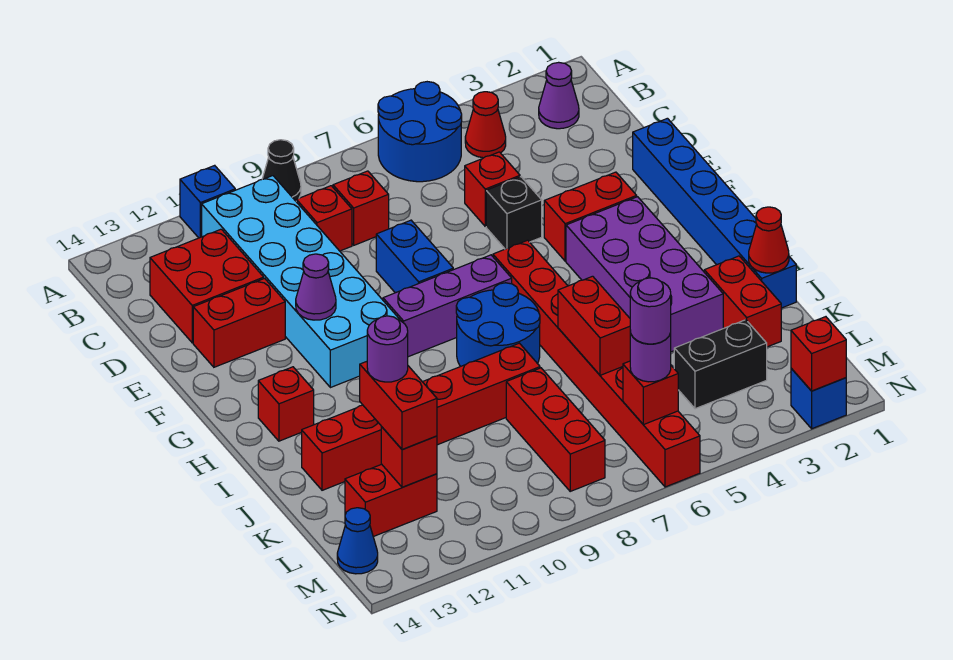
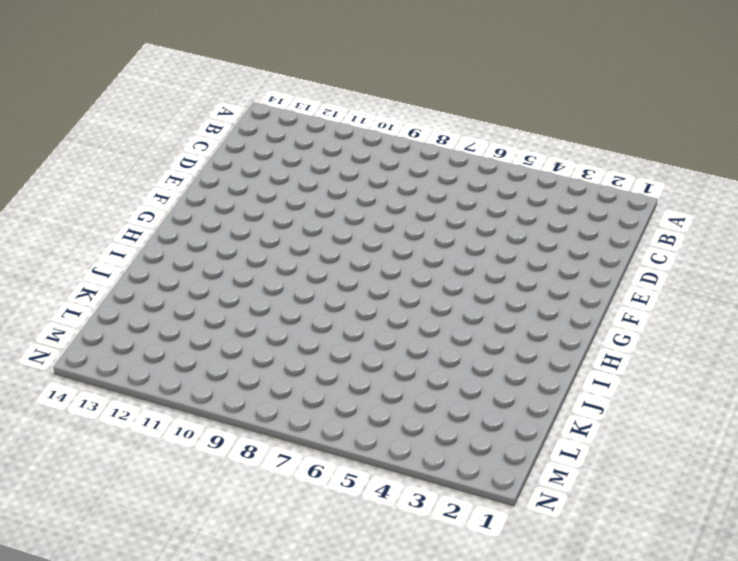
none -> blue 2x2 round brick [378,82,462,182]
none -> black 1x1 cone [262,140,301,201]
none -> blue 1x1 brick [180,165,235,238]
none -> purple 1x1 cone [539,62,579,129]

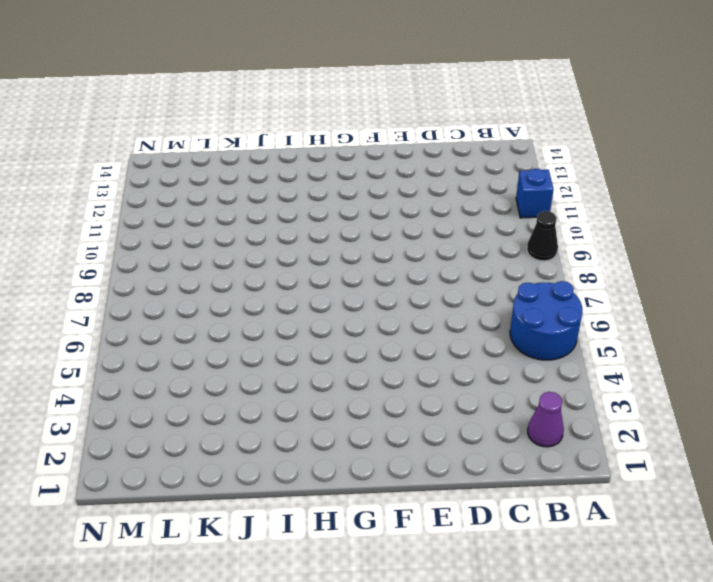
none -> red 1x1 cone [465,92,506,158]
none -> cyan 2x6 brick [202,176,401,388]
none -> red 1x1 brick [333,171,389,245]
none -> red 1x1 brick [296,186,352,251]

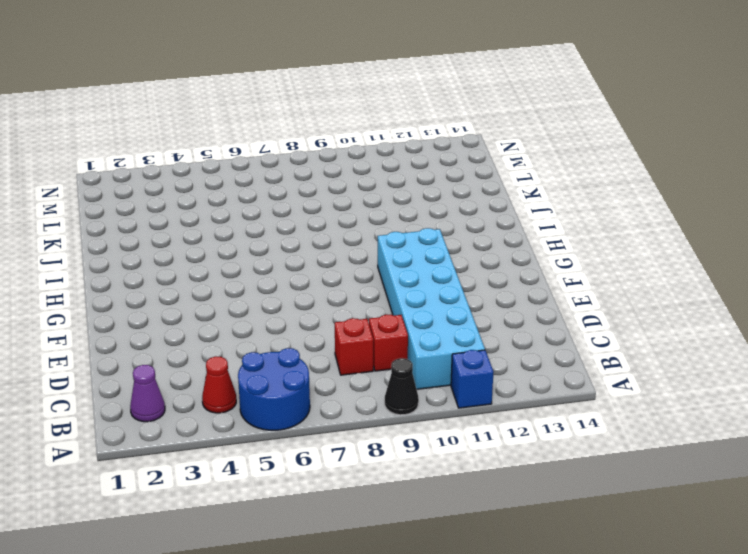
none -> red 2x2 brick [150,229,264,343]
none -> red 1x1 brick [465,152,520,226]
none -> blue 1x6 brick [633,118,796,308]
none -> black 1x1 brick [486,177,542,249]

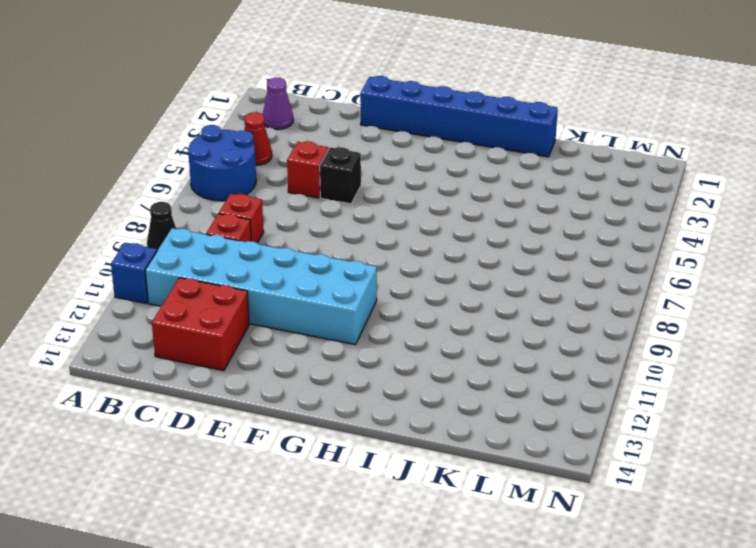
none -> blue 1x2 brick [376,220,453,293]
none -> red 1x2 brick [193,278,285,367]
none -> red 1x2 brick [544,172,637,261]
none -> purple 2x4 brick [566,197,723,352]

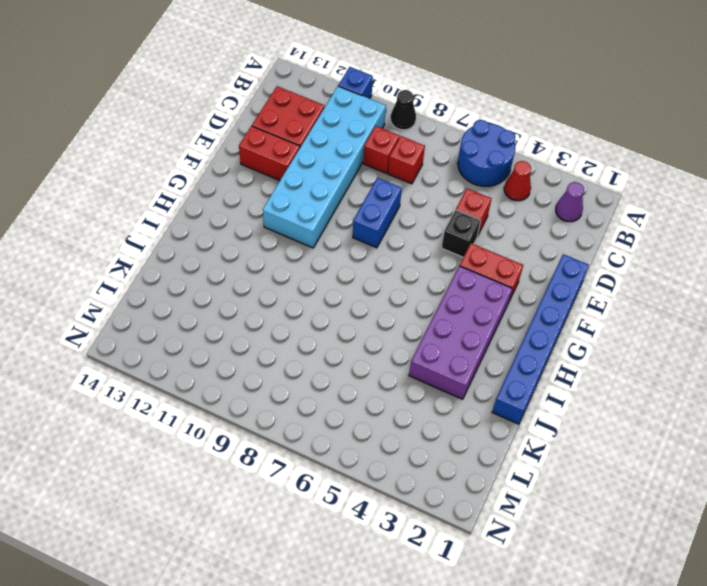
none -> red 1x8 brick [493,240,700,487]
none -> purple 1x3 brick [383,255,512,357]
none -> blue 2x2 round brick [456,283,540,366]
none -> red 1x1 brick [258,367,314,441]

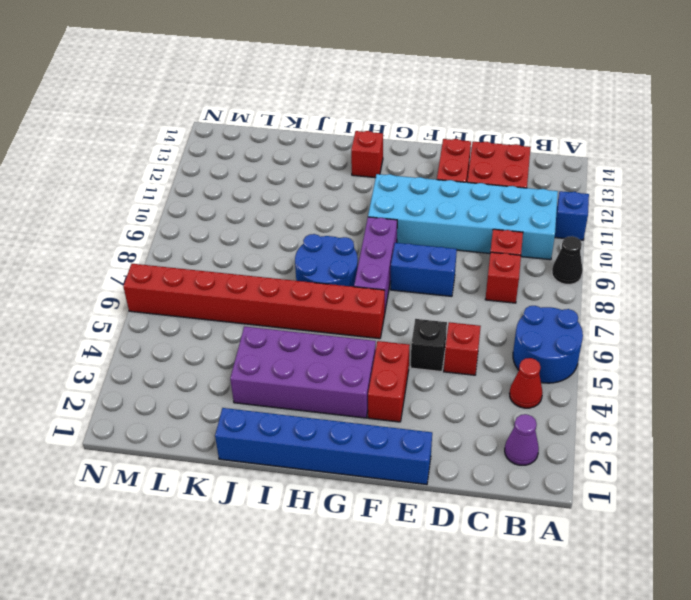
none -> red 1x2 brick [704,256,781,347]
none -> red 1x6 brick [302,343,540,490]
none -> red 1x3 brick [506,368,605,491]
none -> black 1x2 brick [674,320,767,409]

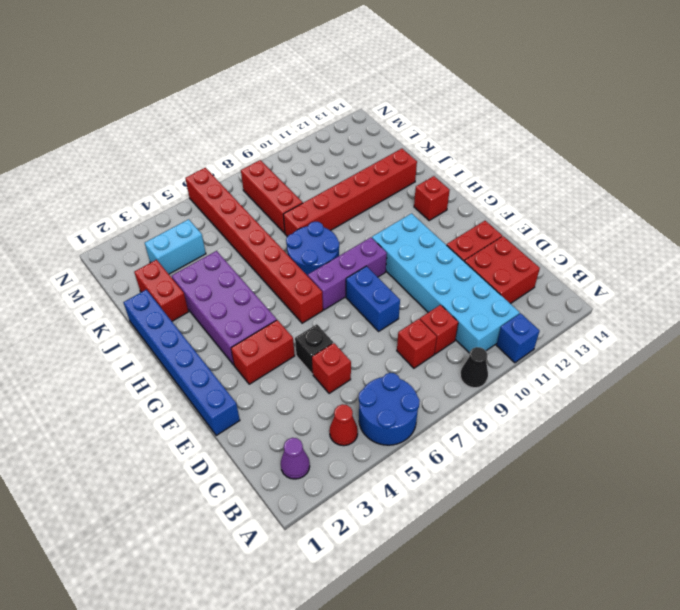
cyan 1x2 brick [145,219,206,274] -> black 1x2 brick [674,320,767,409]
none -> red 1x2 brick [345,464,437,537]
none -> blue 1x1 cone [337,508,378,574]
none -> blue 1x1 brick [791,368,846,429]
none -> purple 1x1 cone [296,254,336,320]

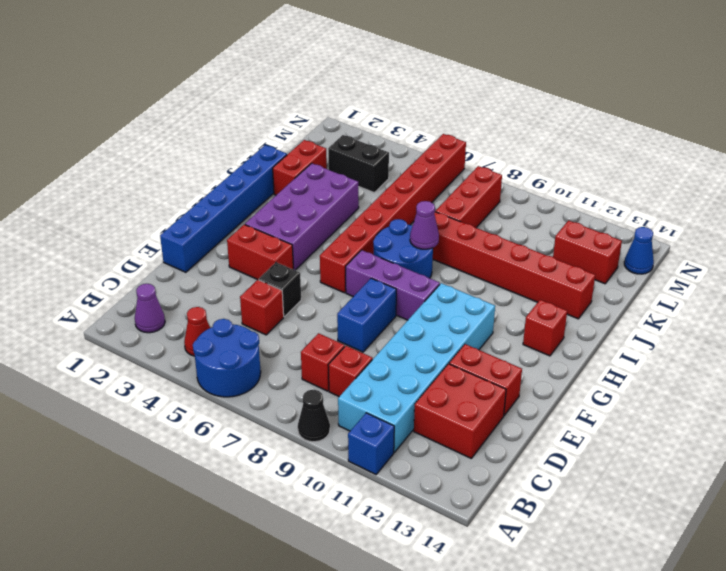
purple 1x1 cone [410,201,439,249] -> purple 1x1 cone moved to [296,254,336,320]
none -> blue 1x1 brick [791,368,846,429]
none -> red 1x1 cone [749,207,789,273]
none -> red 1x2 brick [558,276,630,375]
none -> red 1x1 brick [381,427,437,487]

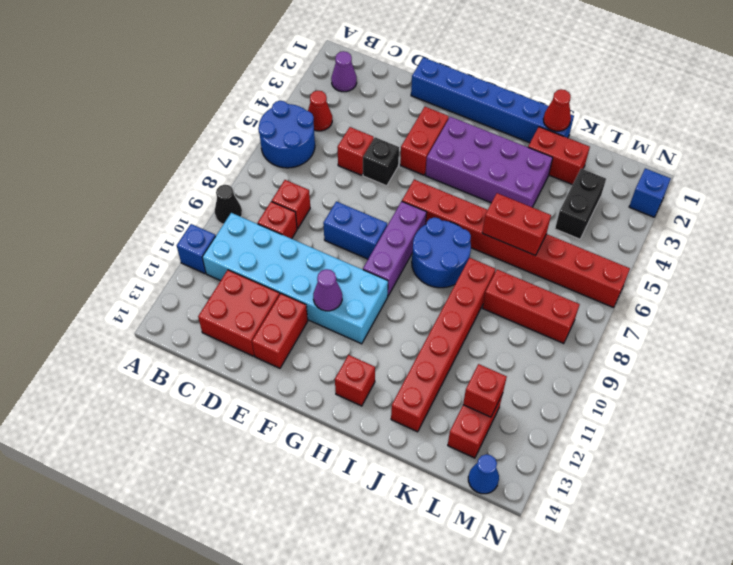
none -> red 1x1 brick [623,361,678,425]
none -> red 1x1 brick [791,317,846,391]
none -> red 1x2 brick [360,362,437,450]
none -> purple 1x1 round brick [630,331,671,382]

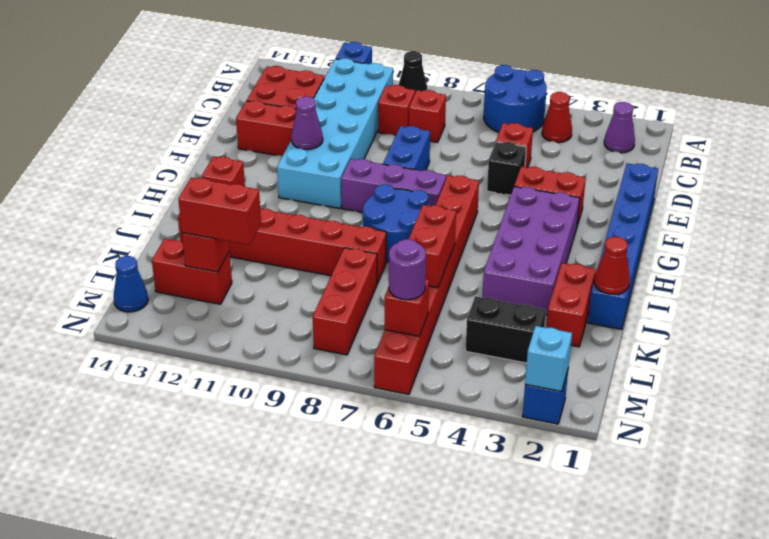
red 1x2 brick [178,178,261,245] -> red 1x2 brick turned to [360,362,437,450]
cyan 1x1 brick [525,326,572,392] -> red 1x1 brick [791,317,846,391]
none -> purple 1x1 round brick [367,316,408,382]
none -> purple 1x1 round brick [630,278,671,344]

